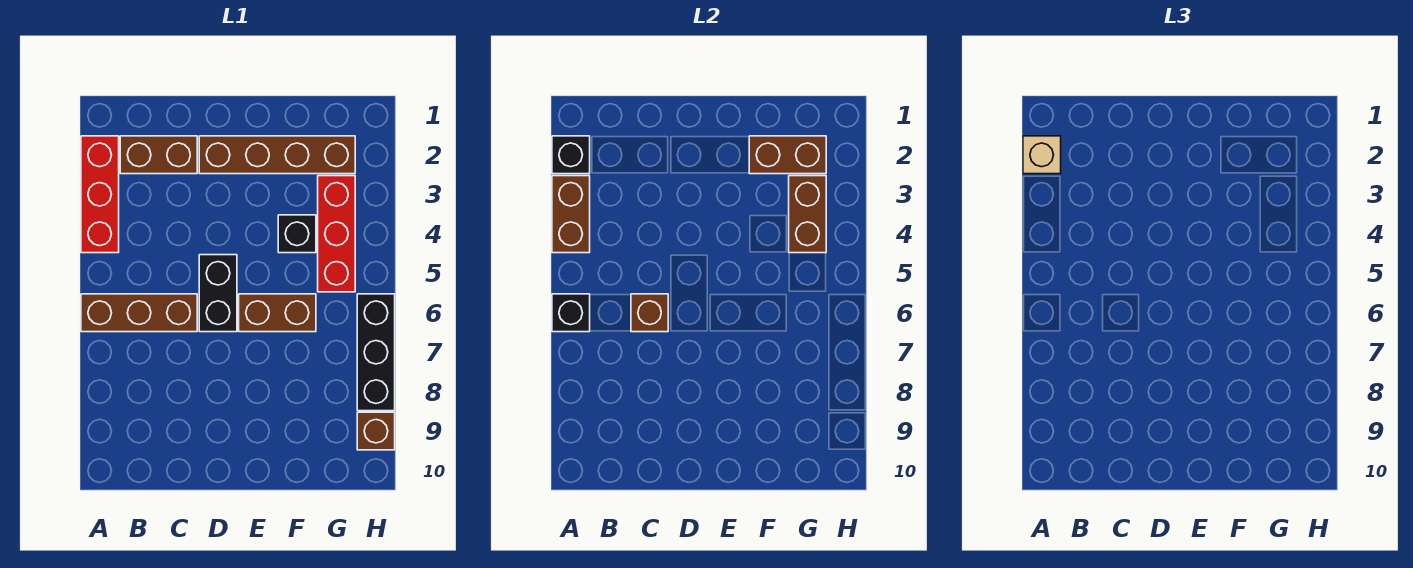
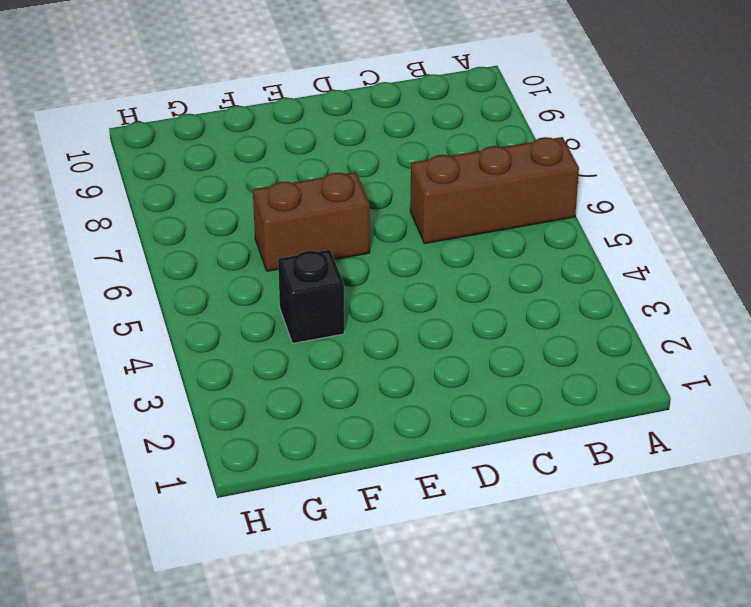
none -> red 1x3 brick [81,136,119,253]
none -> brown 1x2 brick [120,136,197,174]
none -> brown 1x4 brick [199,136,355,174]

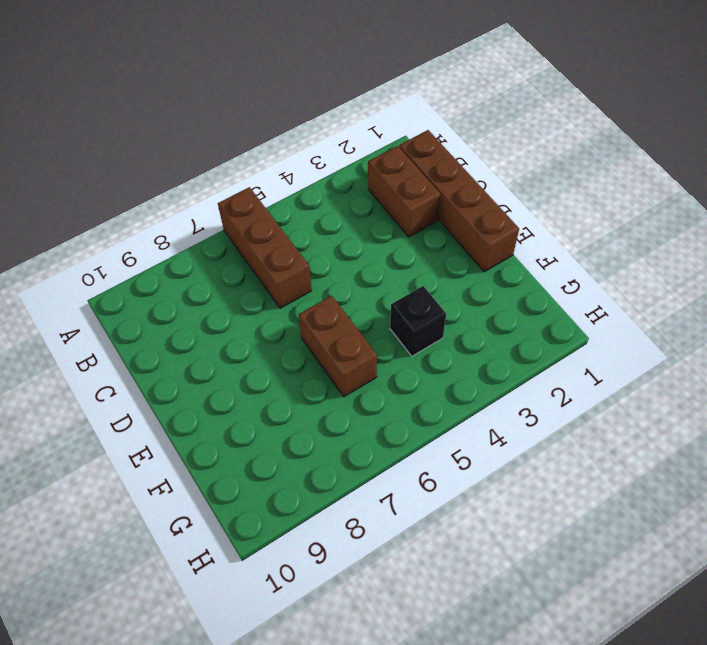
brown 1x4 brick [399,130,519,272] -> brown 1x4 brick moved to [199,136,355,174]
none -> red 1x3 brick [81,136,119,253]
none -> black 1x2 brick [199,255,237,332]
none -> red 1x3 brick [318,176,355,292]

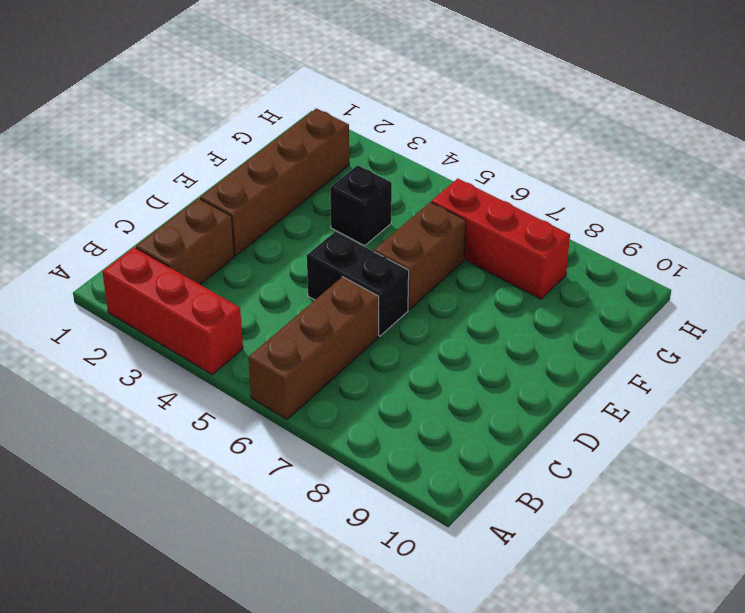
red 1x3 brick [431,179,570,299] -> red 1x3 brick moved to [318,176,355,292]
none -> black 1x3 brick [357,294,395,411]
none -> brown 1x1 brick [357,412,395,450]
none -> black 1x1 brick [552,136,590,174]

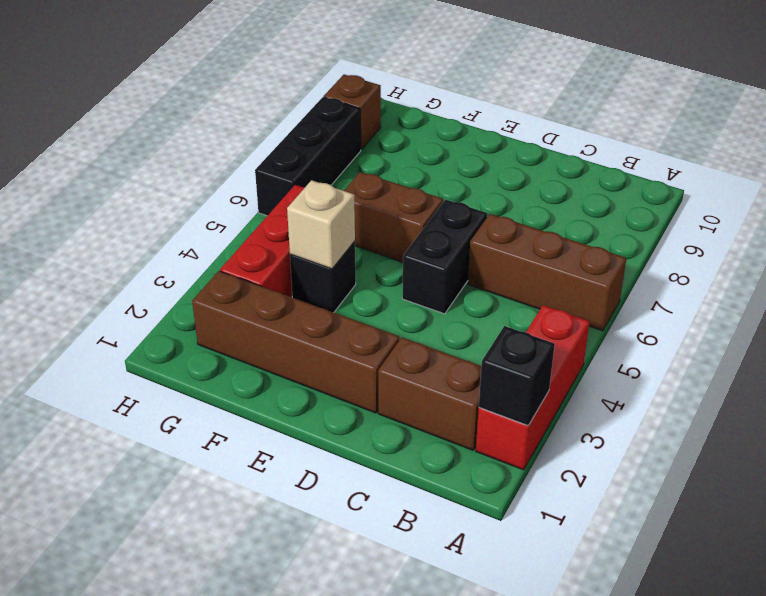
tan 1x1 brick [287,180,355,269] -> tan 1x1 brick moved to [1023,136,1061,174]
none -> brown 1x2 brick [552,176,590,253]
none -> black 1x1 brick [552,294,590,332]
none -> brown 1x1 brick [631,294,668,332]

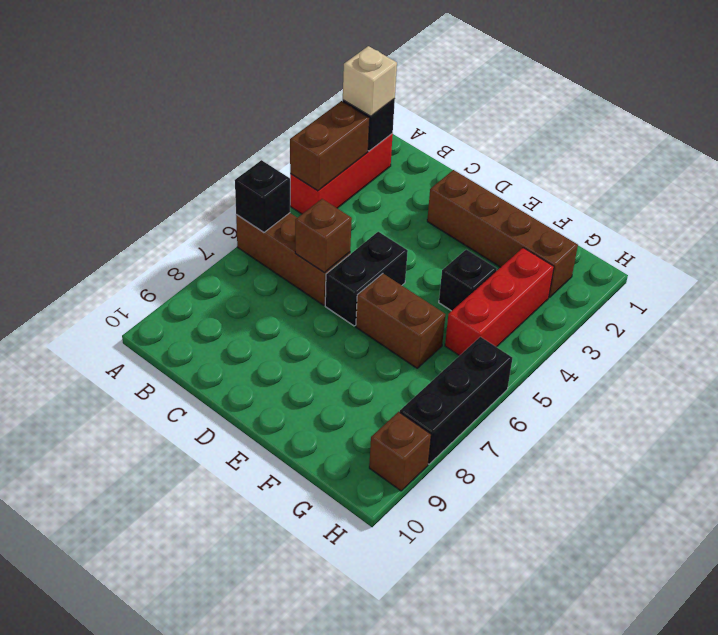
none -> brown 1x2 brick [120,136,197,174]
none -> brown 1x2 brick [749,136,826,174]
none -> brown 1x2 brick [789,176,826,253]

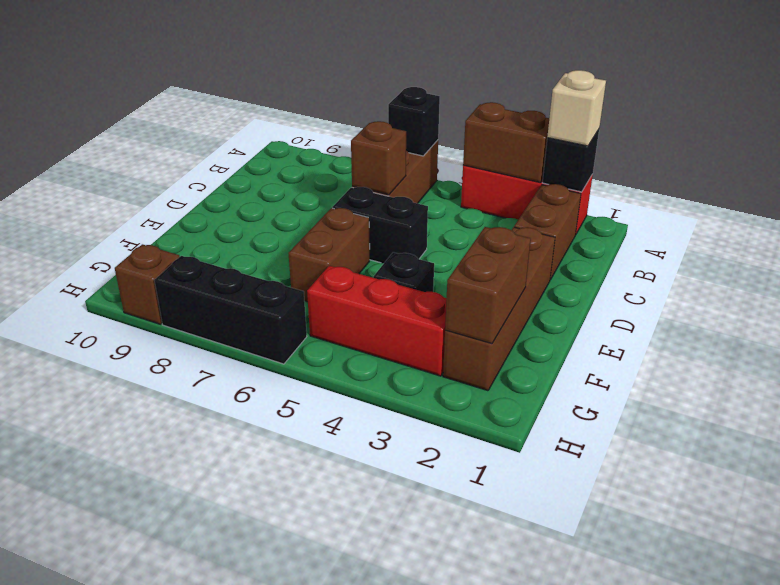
none -> brown 1x2 brick [789,176,826,253]

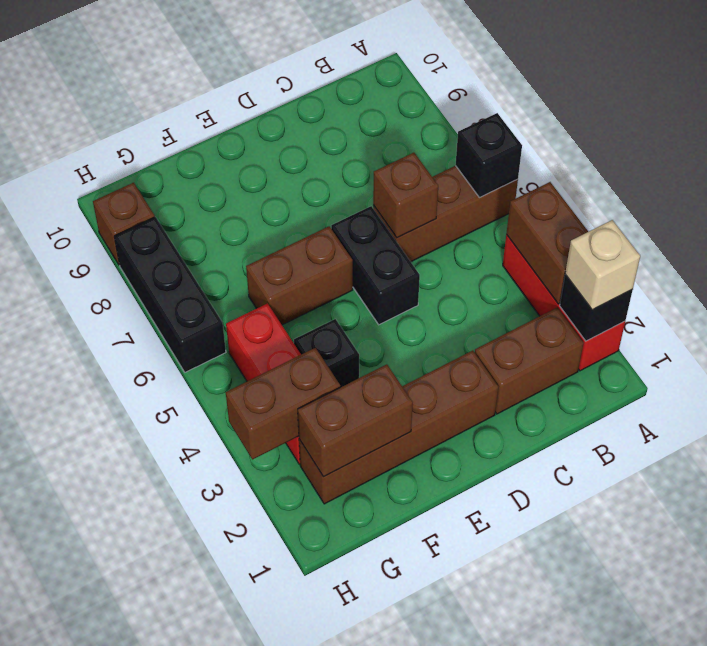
brown 1x2 brick [226,348,340,460] -> brown 1x2 brick turned to [789,176,826,253]

